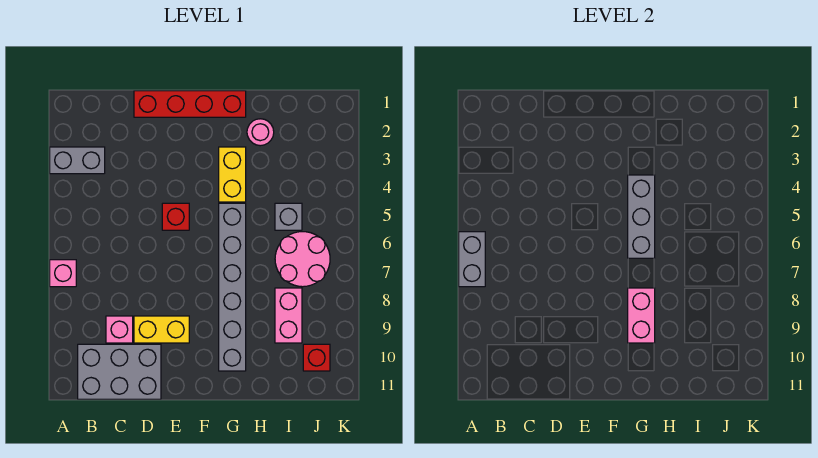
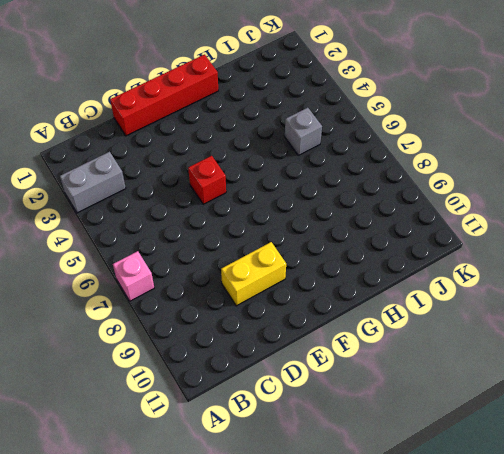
none -> grey 2x3 brick [78,344,161,399]
none -> pink 1x1 brick [106,316,133,343]
none -> yellow 1x2 brick [219,147,246,202]

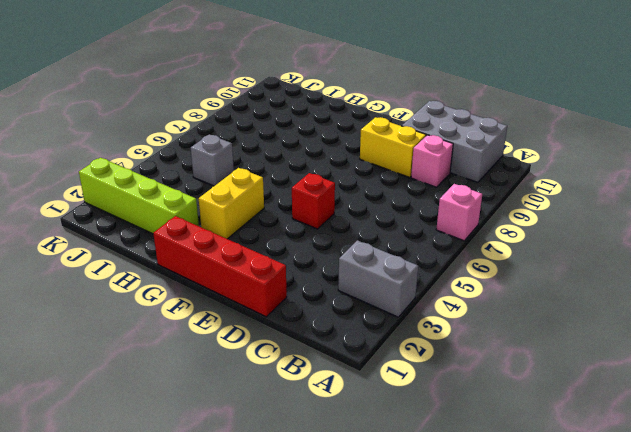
lime 1x4 brick [79,158,199,234] -> pink 1x1 round brick [247,119,274,146]
none -> grey 1x6 brick [219,203,246,371]
none -> pink 2x2 round brick [275,232,330,287]
none -> pink 1x2 brick [275,288,302,343]

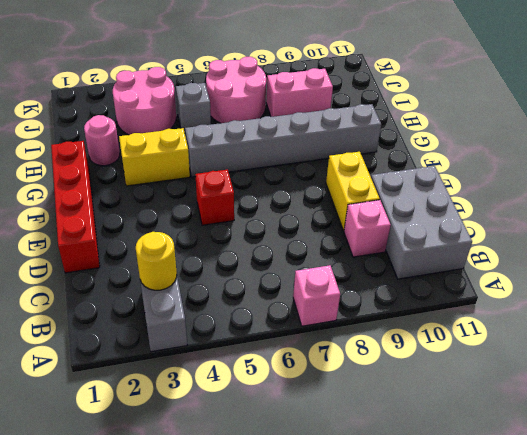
yellow 1x1 round brick [136,232,177,290] -> none
pink 2x2 round brick [113,67,176,135] -> none
none -> red 1x1 brick [303,344,330,371]
none -> grey 1x2 brick [459,232,485,287]
none -> grey 1x3 brick [628,175,655,258]

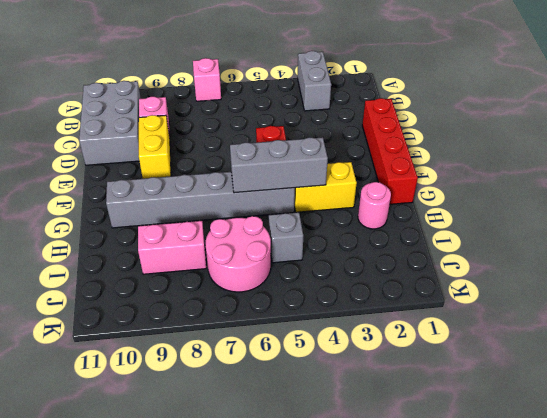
none -> red 1x1 brick [303,344,330,371]
none -> grey 1x2 brick [459,232,485,287]
none -> pink 1x2 brick [628,288,655,343]

